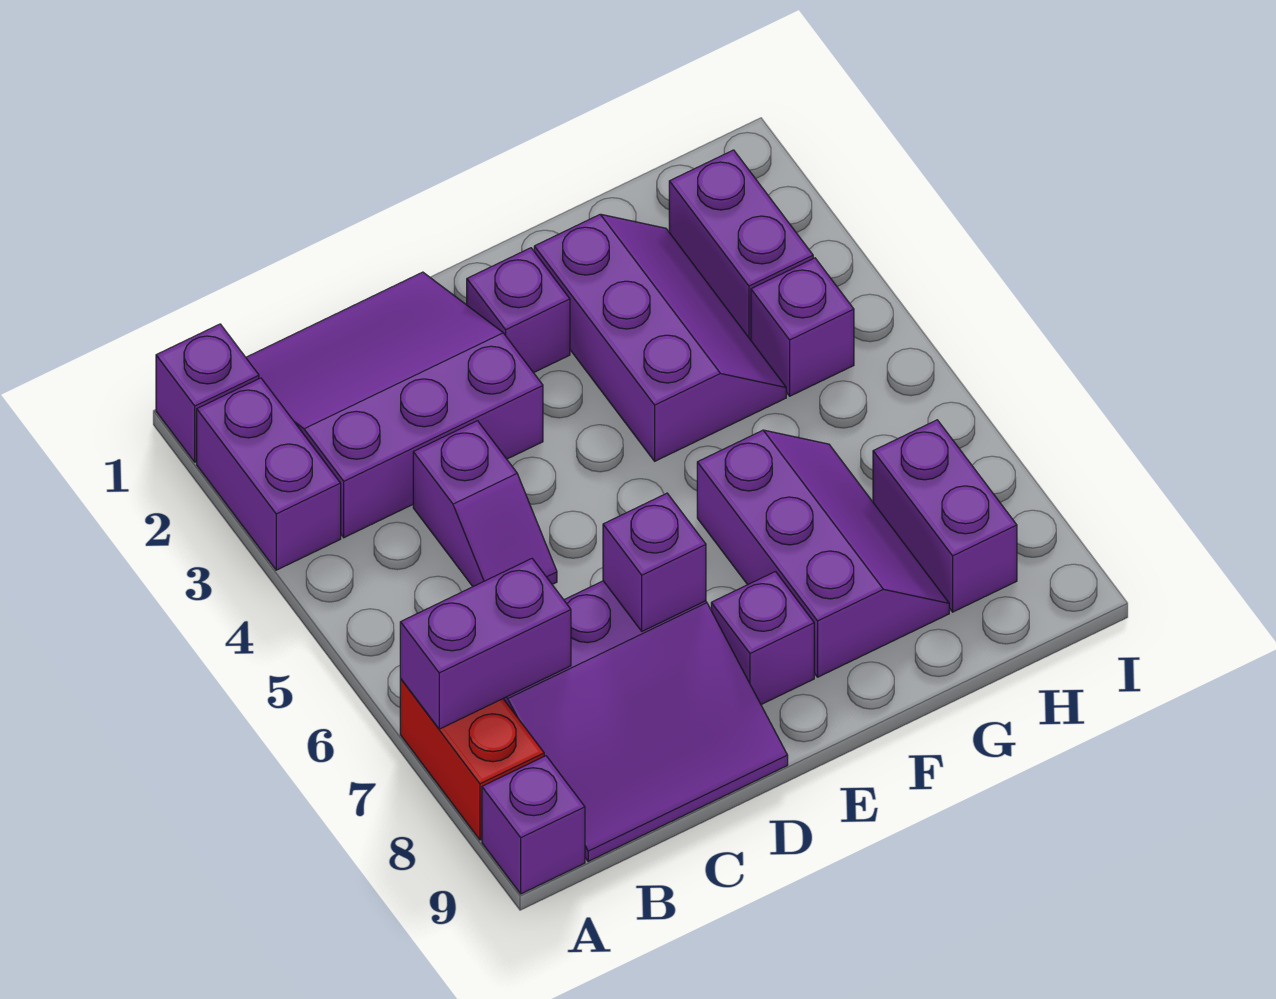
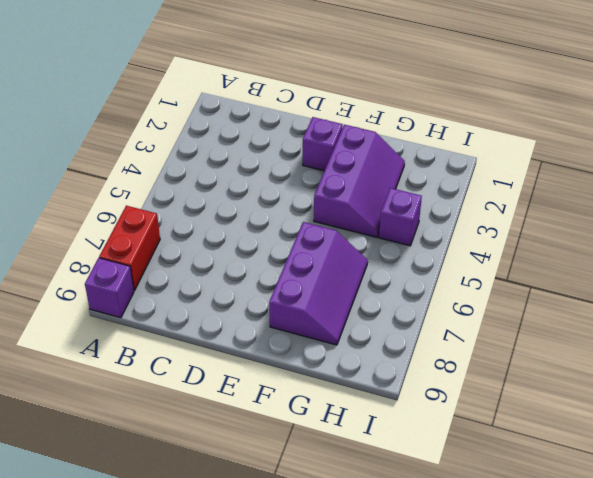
none -> purple 1x1 brick [156,324,259,462]
none -> purple 1x2 brick [197,378,341,570]
none -> purple 3x3 slope [246,272,543,538]

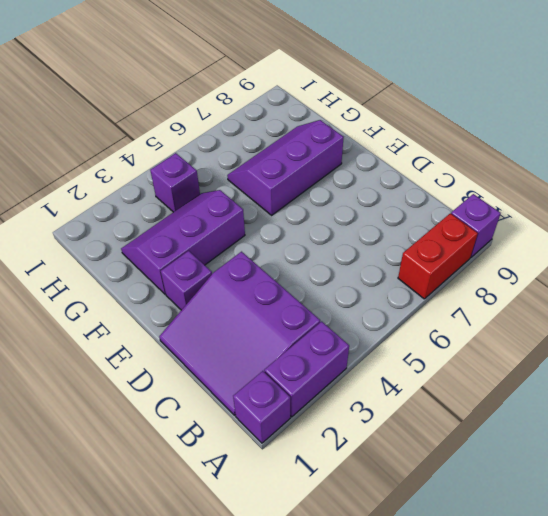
none -> purple 3x3 slope [503,581,788,861]
none -> purple 1x2 slope [413,421,557,586]
none -> purple 1x1 brick [711,572,814,704]

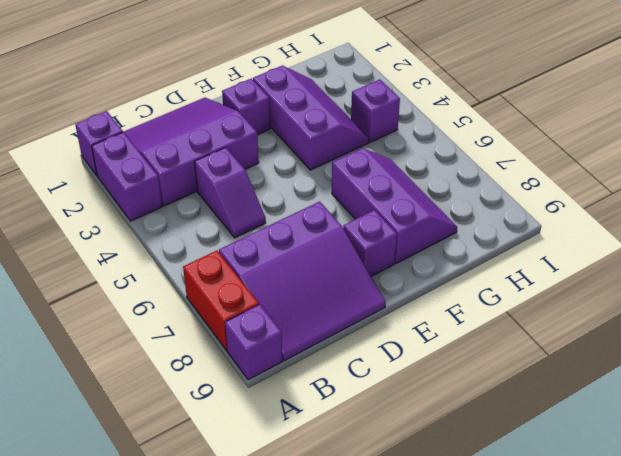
none -> purple 1x2 brick [669,150,813,340]
none -> purple 1x2 brick [873,420,1017,612]
none -> purple 1x2 brick [400,559,571,729]

